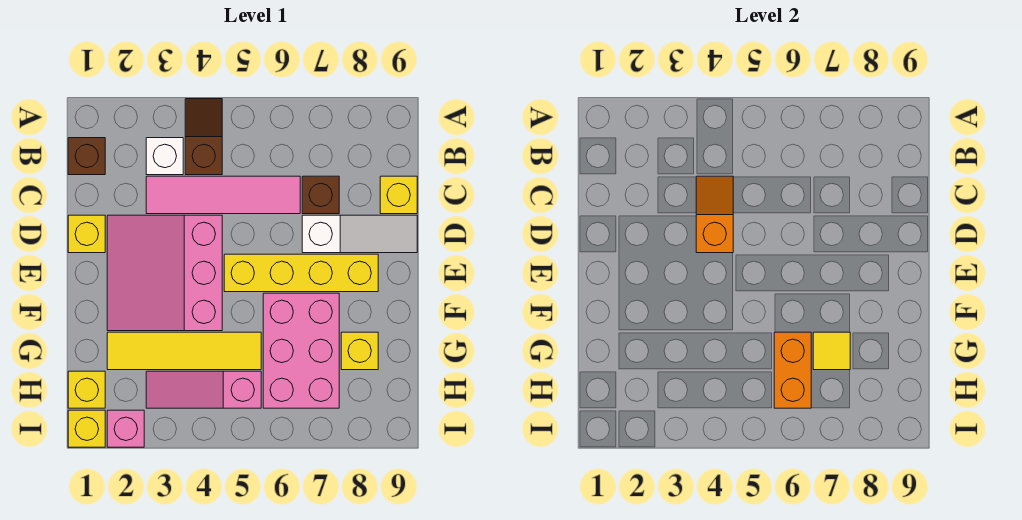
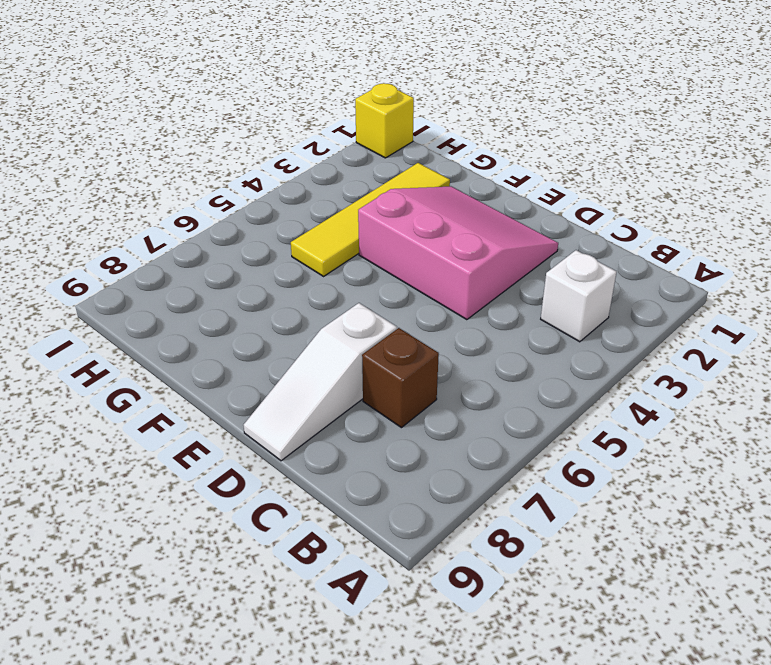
none -> brown 1x2 slope [185,99,222,175]
none -> brown 1x1 brick [68,138,105,175]
none -> pink 1x4 tile [146,176,300,214]

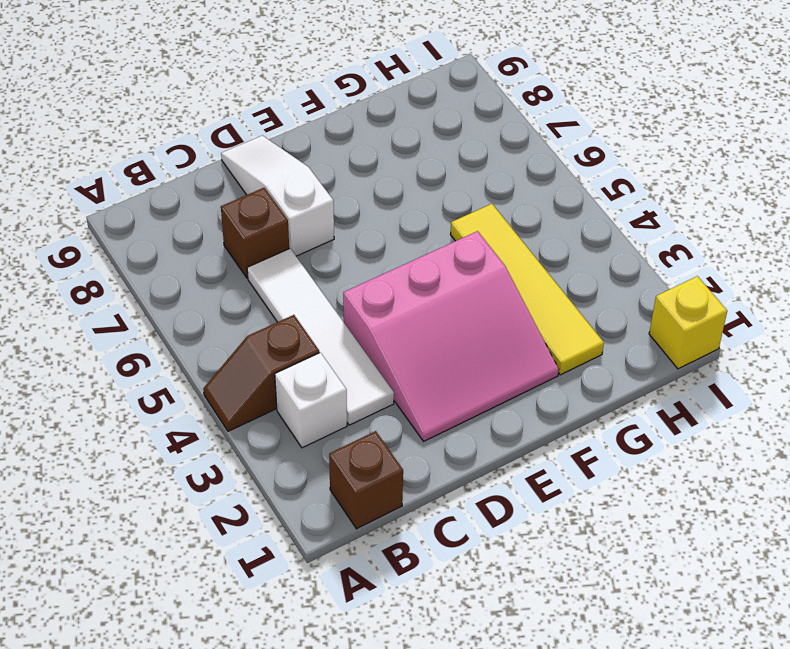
white 1x4 tile [247,249,394,425] -> pink 1x4 tile [146,176,300,214]
none -> yellow 1x1 brick [380,176,417,214]
none -> yellow 1x1 brick [68,215,105,253]
none -> yellow 1x4 brick [224,254,378,292]

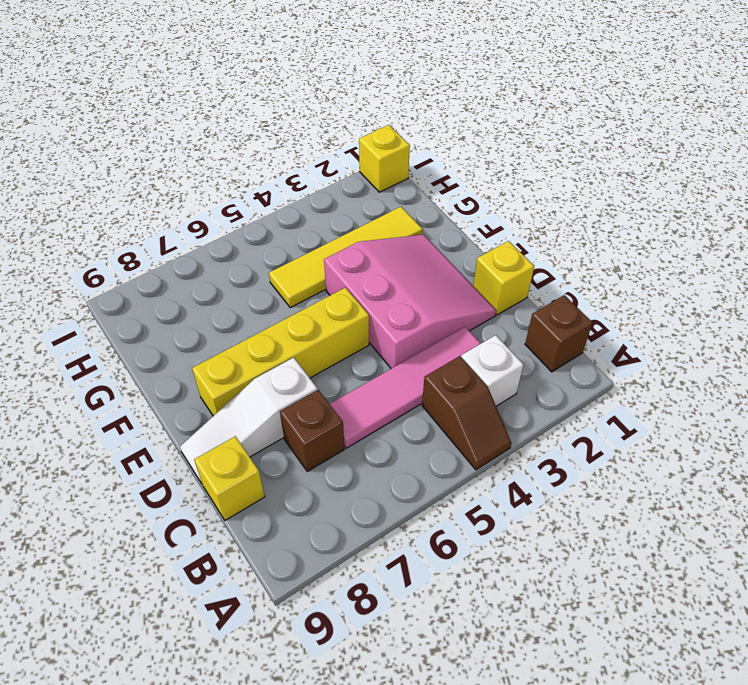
none -> pink 2x3 brick [263,293,339,408]
none -> yellow 1x1 brick [341,332,378,370]
none -> yellow 1x1 brick [68,371,105,408]

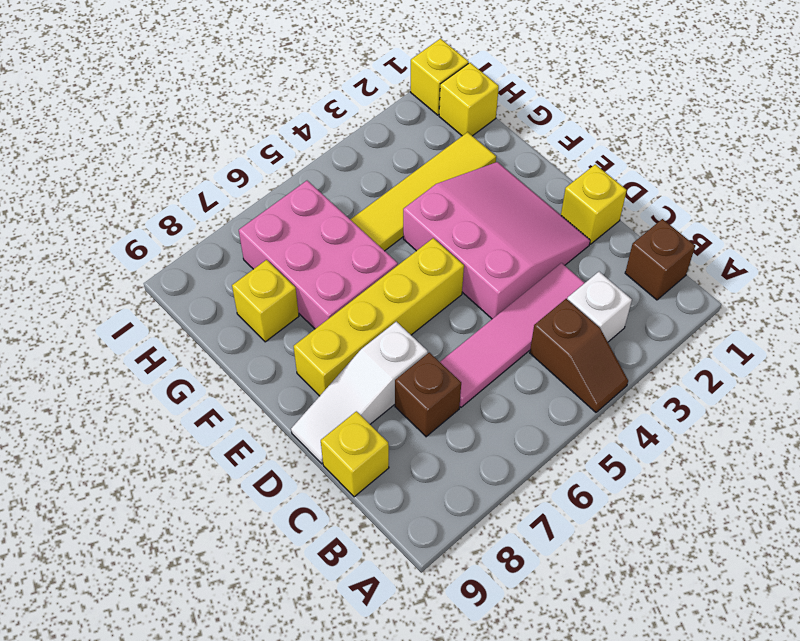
none -> pink 1x3 slope [146,371,261,408]
none -> pink 1x1 brick [107,410,144,447]
none -> orange 1x2 slope [696,176,733,253]

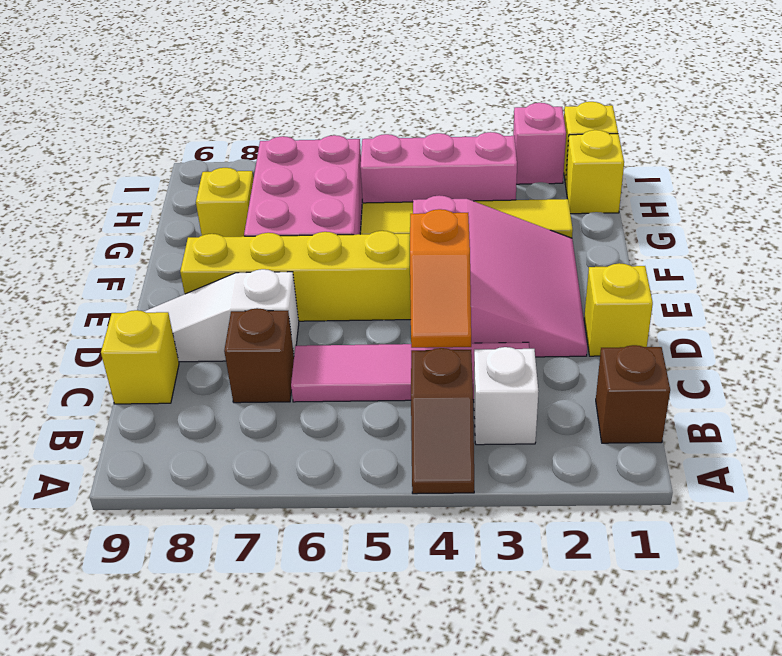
pink 1x3 brick [361,132,517,203] -> pink 1x3 slope [146,371,261,408]
none -> orange 1x2 brick [774,332,811,408]
none -> yellow 1x1 tile [813,332,850,370]

